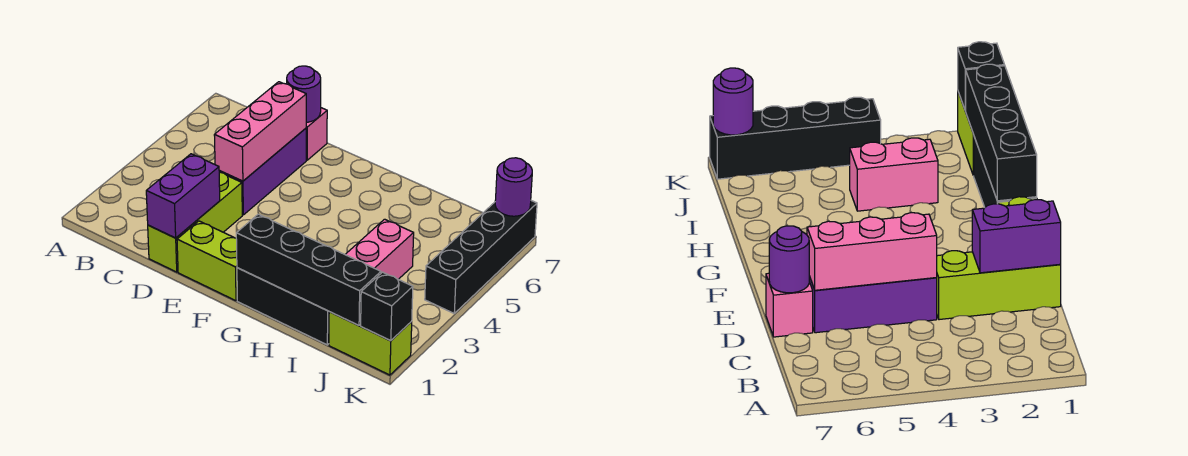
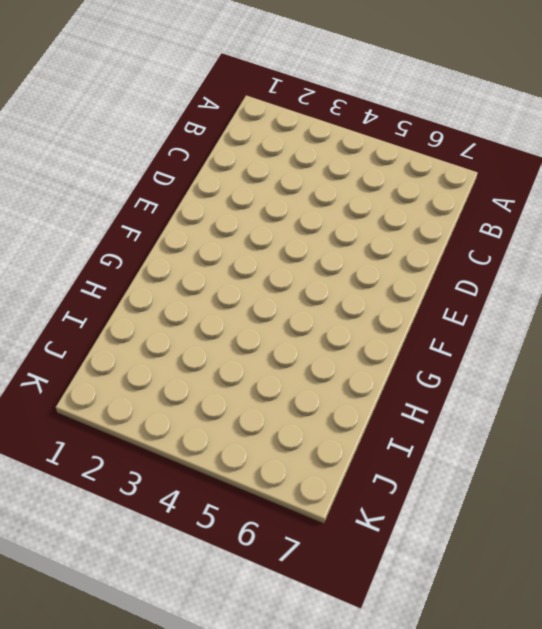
none -> lime 1x3 brick [148,172,242,272]
none -> purple 1x3 brick [219,128,306,215]
none -> pink 1x1 brick [306,108,327,160]

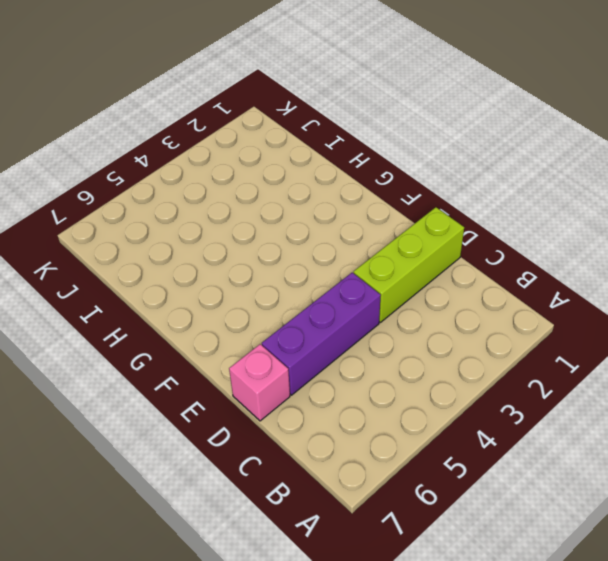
none -> lime 1x2 brick [177,221,237,301]
none -> black 1x3 brick [237,268,329,345]
none -> pink 1x2 brick [345,219,414,279]

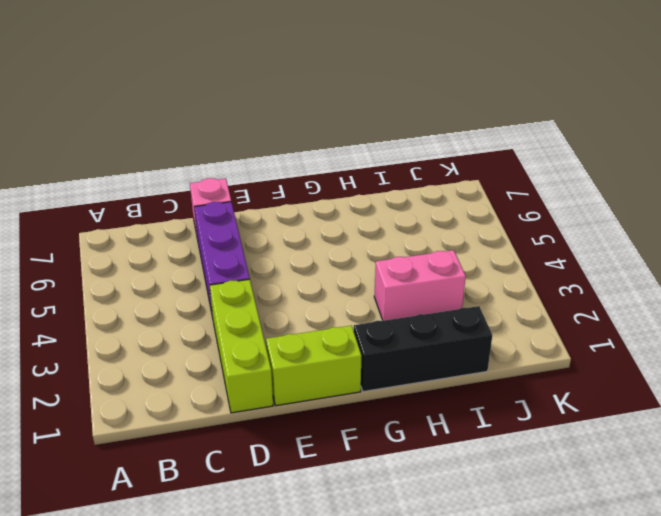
pink 1x2 brick [374,250,466,321] -> pink 1x2 brick turned to [345,219,414,279]
none -> lime 1x2 brick [329,312,412,375]
none -> black 1x4 brick [425,201,537,313]
none -> purple 1x2 brick [146,154,220,238]

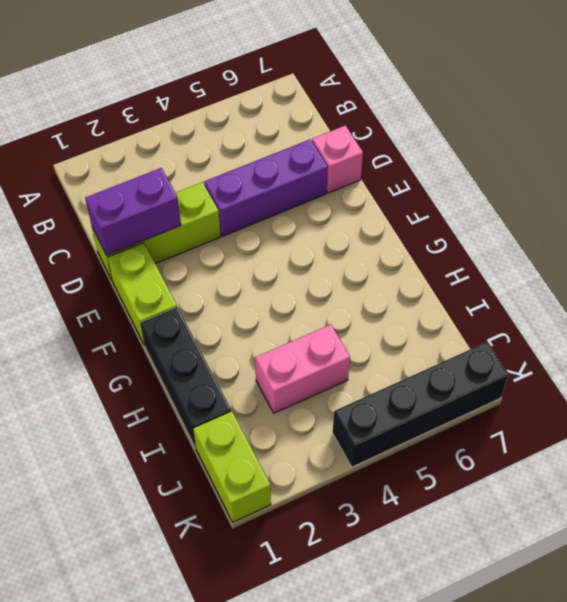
none -> pink 1x3 brick [214,82,306,181]
none -> purple 1x1 round brick [287,66,321,122]
none -> black 1x4 brick [236,214,381,325]

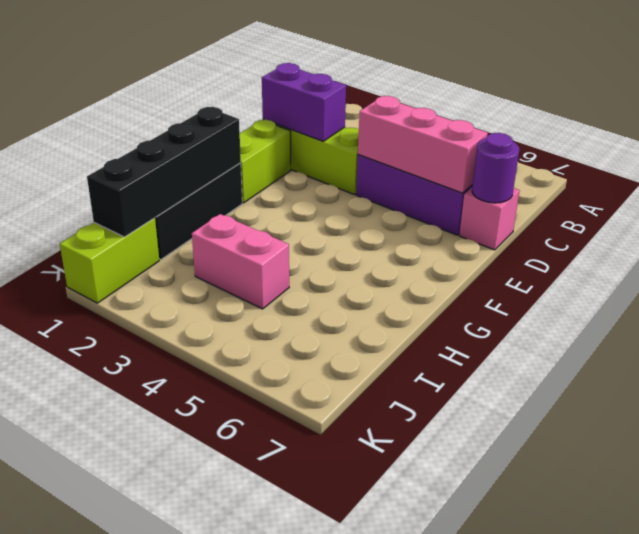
none -> black 1x4 brick [425,201,537,313]
none -> black 1x1 brick [361,272,413,341]
none -> purple 1x1 round brick [495,158,532,216]

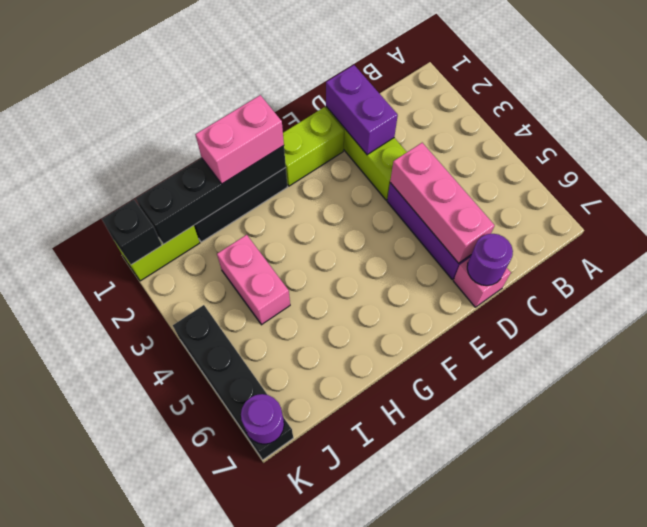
pink 1x2 brick [195,95,284,184] -> none

